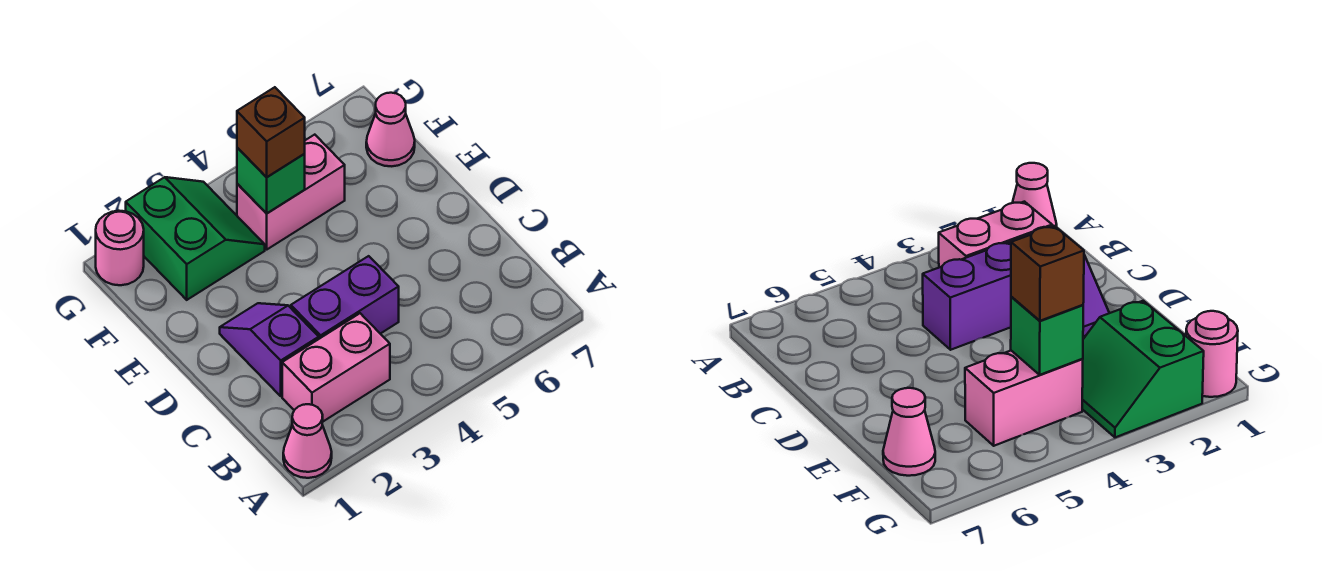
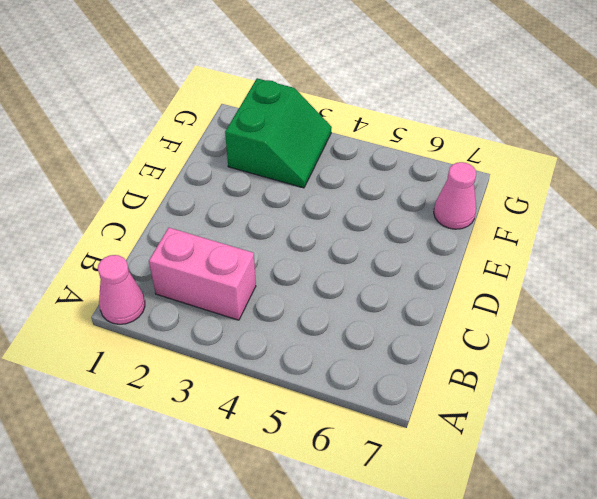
none -> purple 1x2 slope [220,303,319,396]
none -> purple 1x2 brick [291,256,399,339]

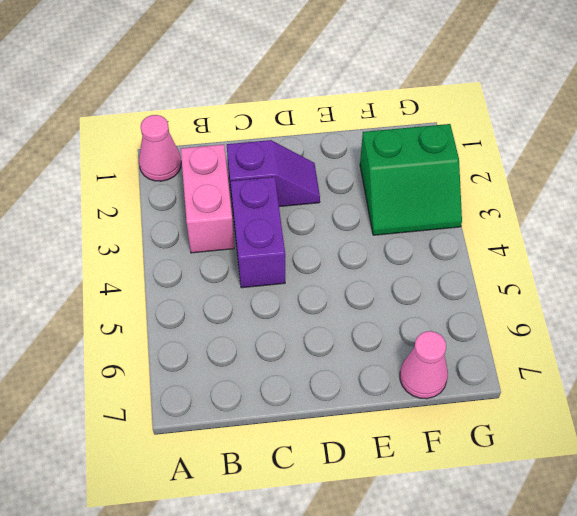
none -> pink 1x2 brick [237,135,345,249]
none -> pink 1x1 round brick [96,211,144,285]

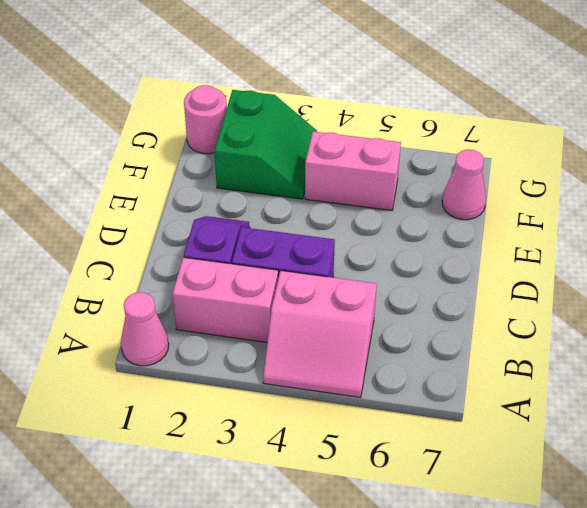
pink 2x2 slope [263,271,377,398] -> none
none -> green 1x1 brick [237,148,305,213]
none -> brown 1x1 brick [237,87,305,177]

